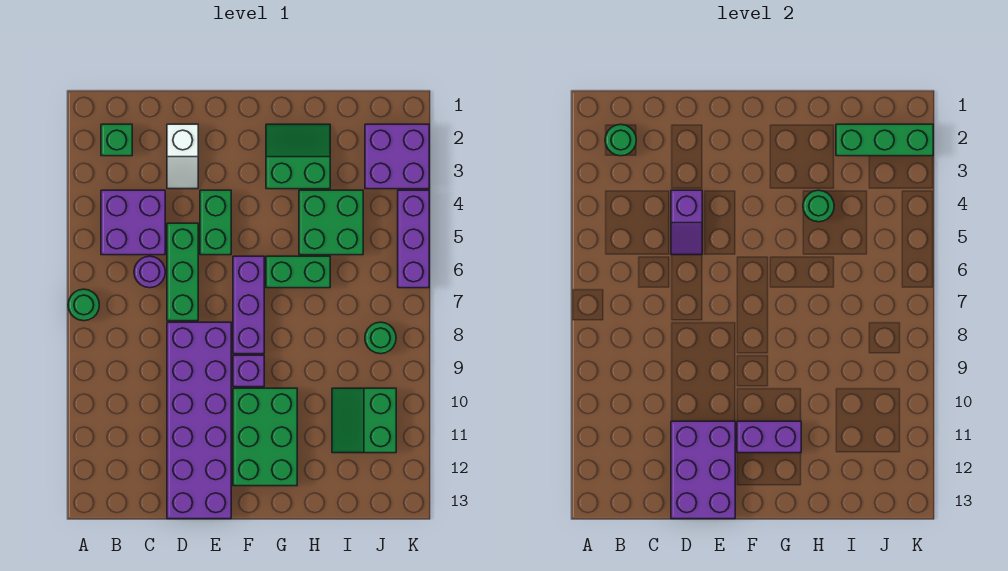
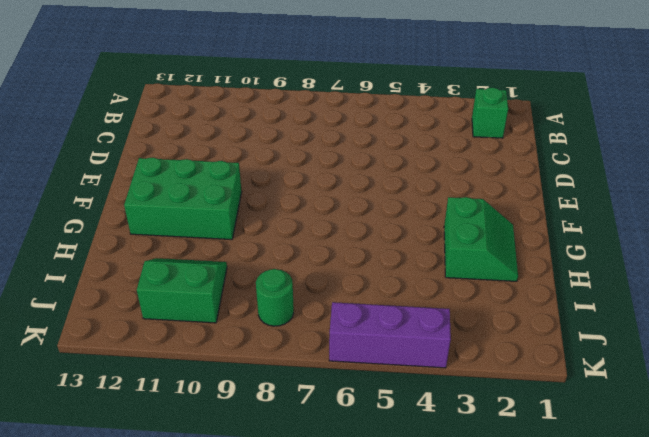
none -> green 1x1 round brick [68,289,99,321]
none -> purple 2x2 brick [101,190,165,255]
none -> purple 1x1 round brick [134,256,165,288]

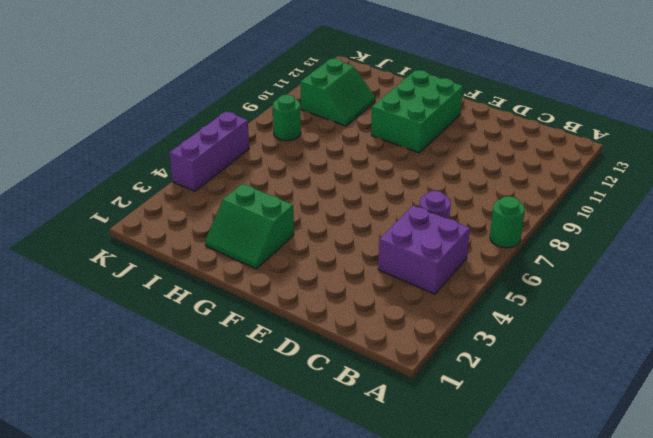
none -> green 1x1 brick [101,124,132,156]
none -> white 1x2 slope [167,124,198,189]
none -> green 1x3 brick [167,223,198,321]

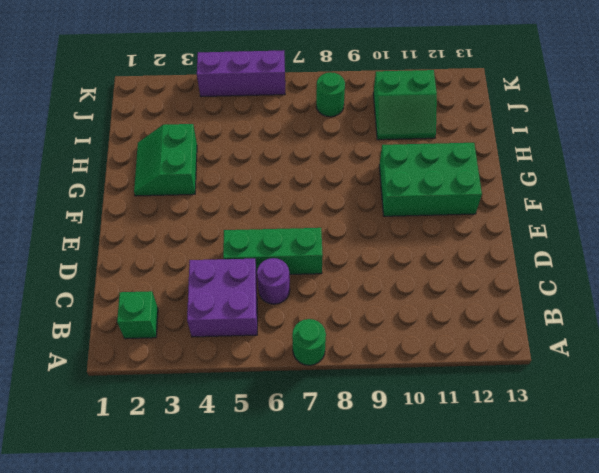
none -> white 1x2 slope [167,124,198,189]
none -> purple 2x6 brick [167,322,231,519]
none -> green 1x2 brick [200,190,231,255]

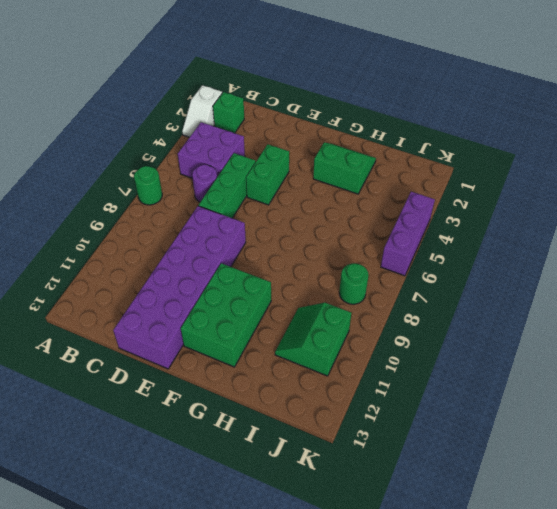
white 1x2 slope [182,85,222,137] -> white 1x2 slope moved to [167,124,198,189]
none -> purple 1x3 brick [233,256,264,354]
none -> purple 1x1 brick [233,355,264,387]
none -> green 1x2 brick [266,256,330,288]

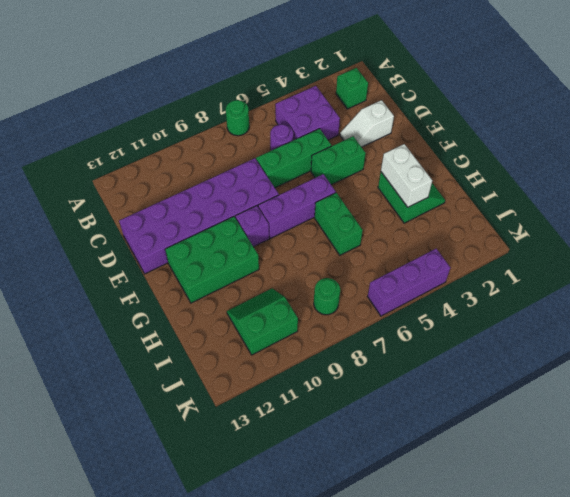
white 1x2 brick [381,144,432,207] -> none
none -> green 2x2 brick [299,190,363,255]
none -> purple 2x2 brick [365,124,429,189]
none -> green 1x1 round brick [605,124,636,156]

